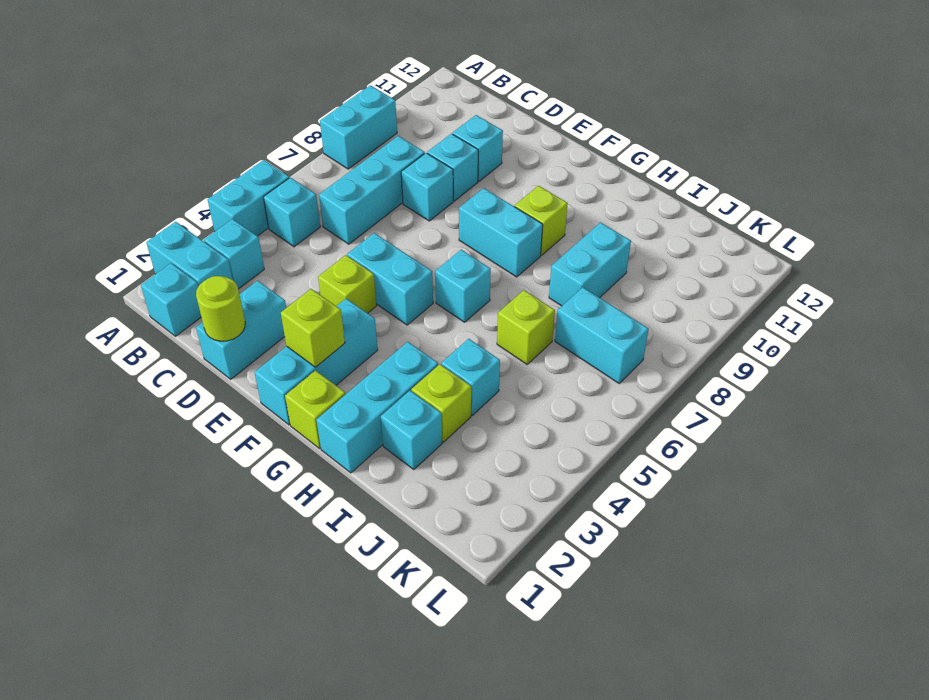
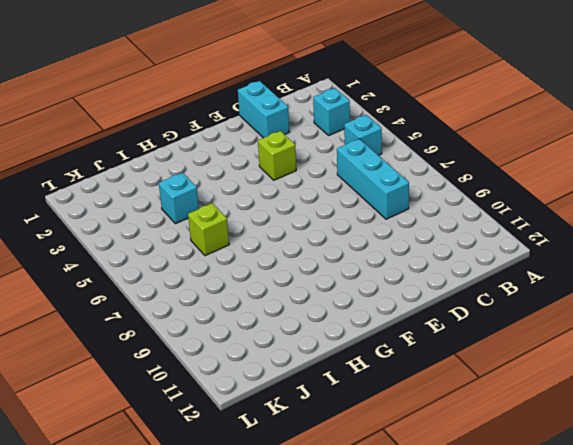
none -> cyan 1x2 brick [146,222,233,286]
none -> cyan 1x2 brick [208,160,289,236]
none -> cyan 1x2 brick [320,85,397,169]

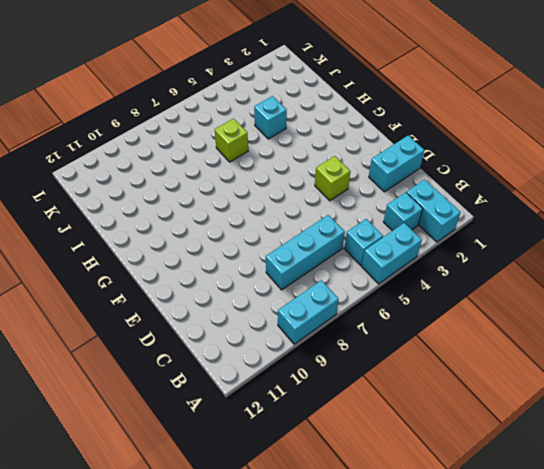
none -> cyan 1x1 brick [141,263,201,336]
none -> cyan 1x1 brick [401,153,453,221]
none -> cyan 1x1 brick [427,134,478,201]

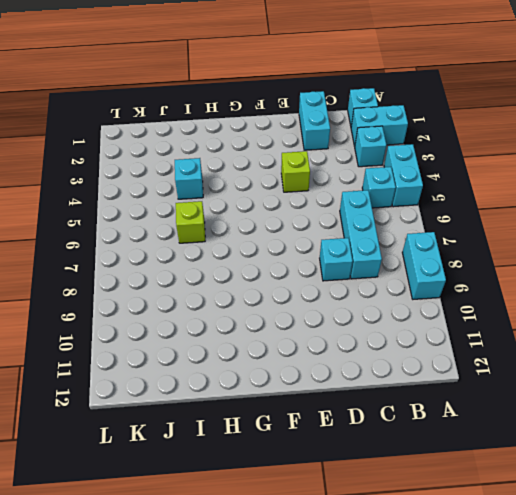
none -> cyan 1x1 brick [427,134,478,201]
none -> cyan 1x1 brick [453,115,503,181]
none -> cyan 1x2 brick [347,233,433,325]

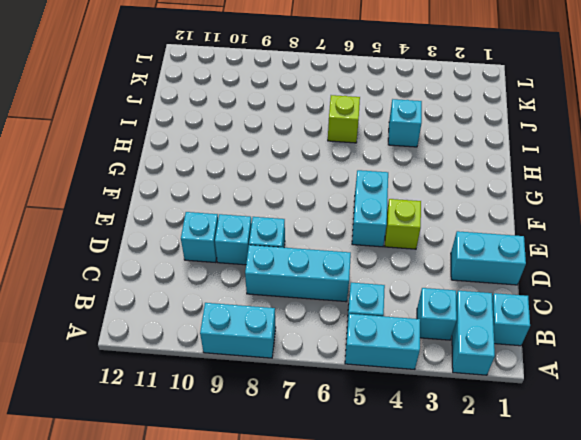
none -> cyan 1x3 brick [255,299,378,425]
none -> cyan 1x2 brick [459,188,543,277]
none -> lime 1x1 brick [285,370,346,448]

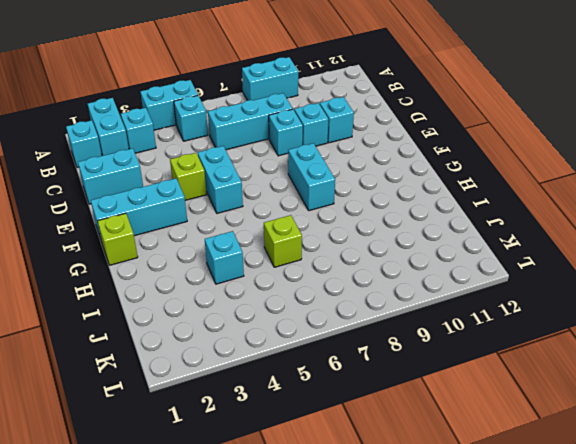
none -> cyan 1x1 brick [435,250,491,322]
none -> lime 1x1 brick [515,186,568,255]
none -> cyan 1x3 brick [316,342,438,473]

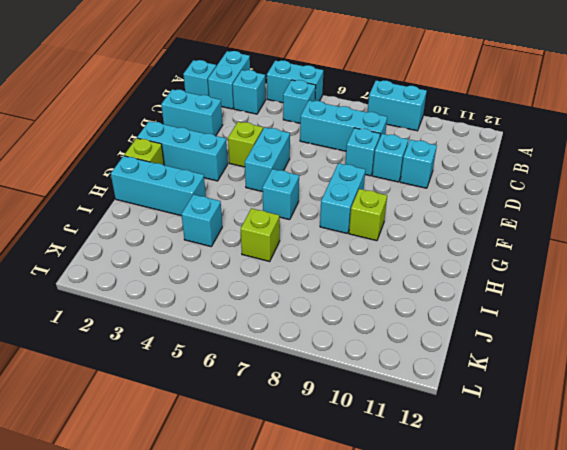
none -> cyan 1x1 brick [381,391,442,470]
none -> lime 1x1 brick [411,364,471,442]
none -> cyan 1x2 brick [549,222,631,306]

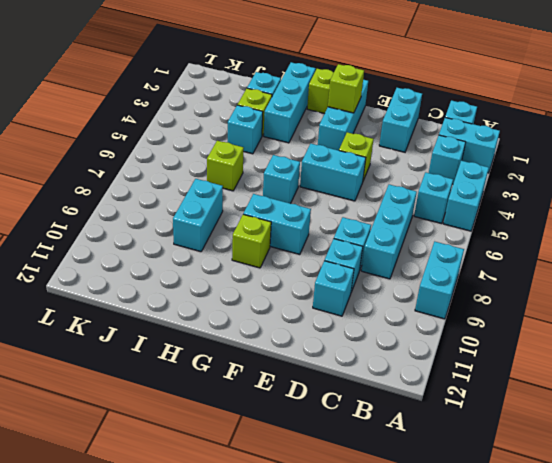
none -> cyan 1x2 brick [555,287,649,383]
none -> lime 1x1 round brick [196,276,245,341]

